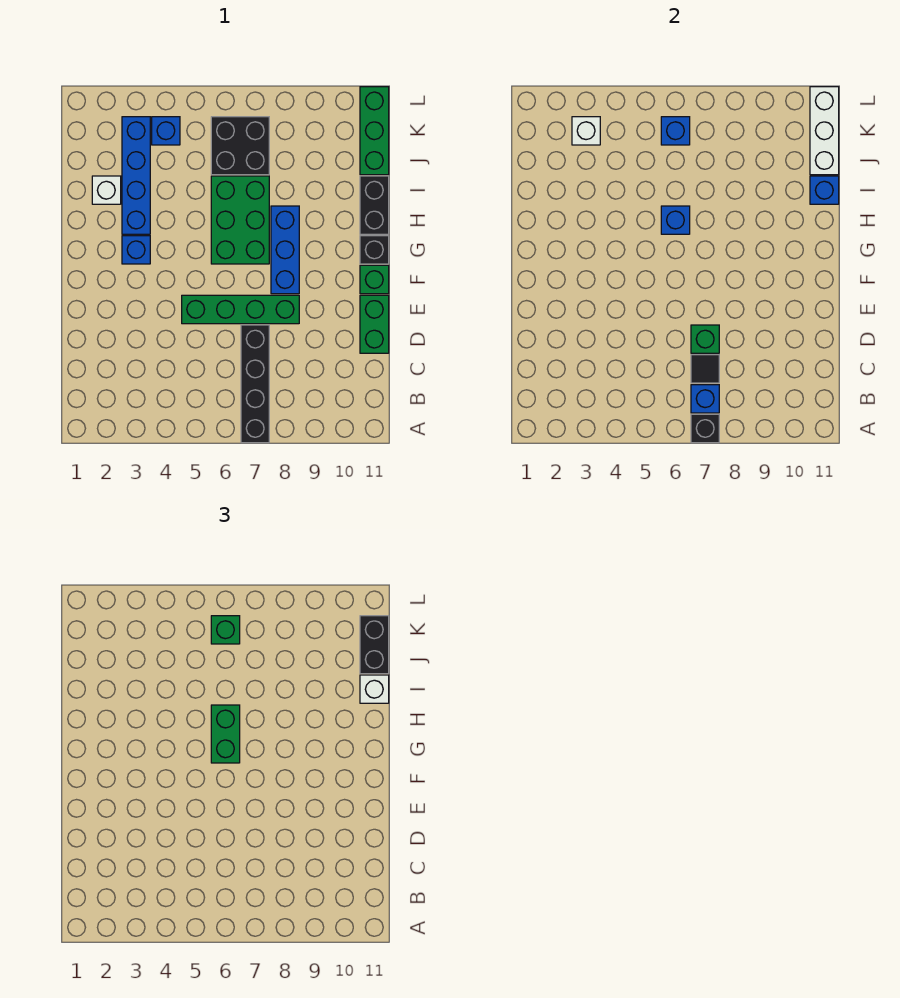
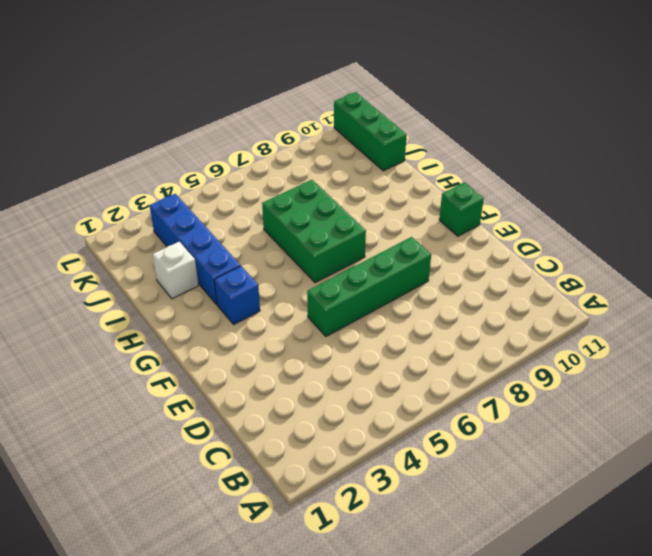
none -> black 1x4 brick [241,325,269,443]
none -> green 1x2 brick [360,295,389,353]
none -> blue 1x3 brick [271,206,299,294]

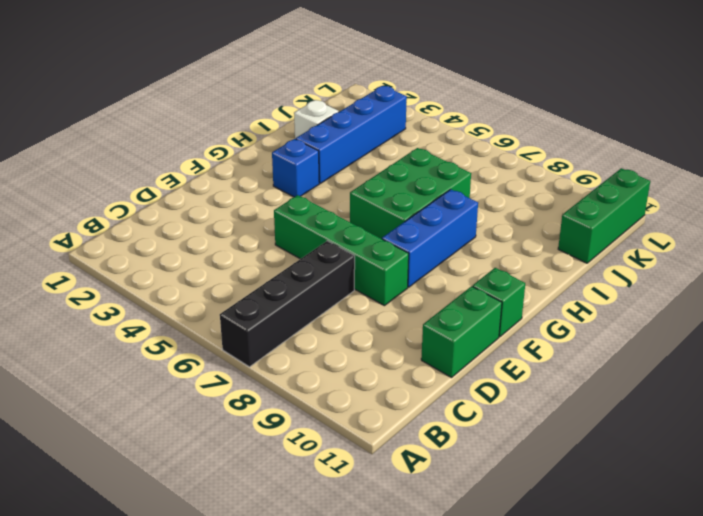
none -> black 1x1 brick [360,236,389,264]
none -> black 1x2 brick [360,176,389,234]
none -> black 2x2 brick [211,117,269,175]

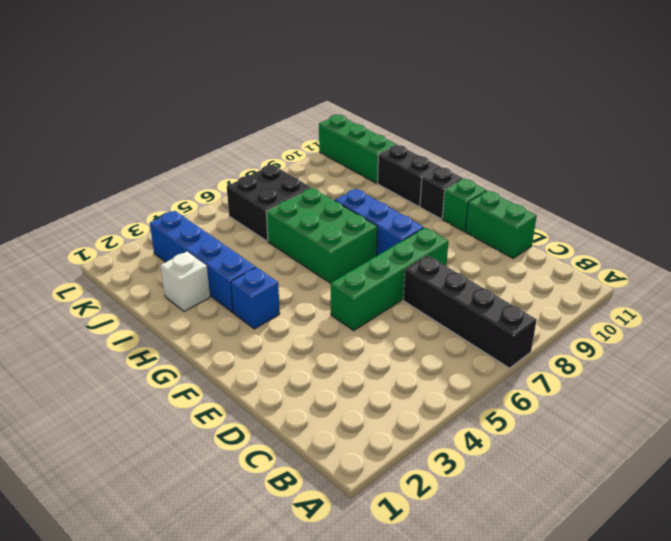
none -> blue 1x1 brick [152,117,180,145]
none -> black 1x1 brick [691,414,719,443]
none -> blue 1x1 brick [691,385,719,413]

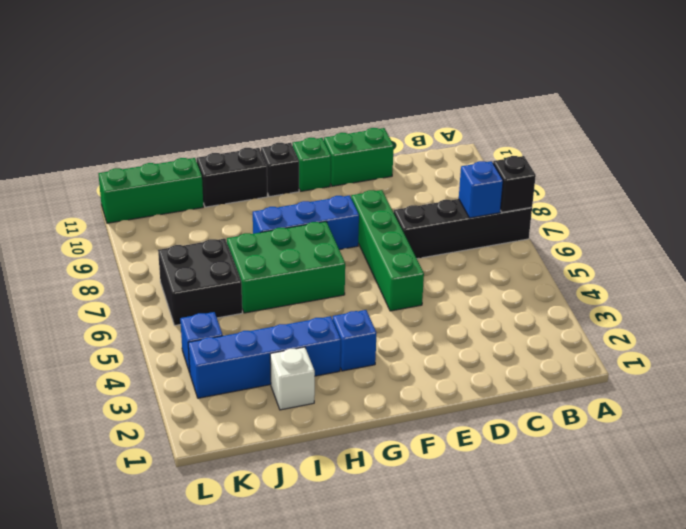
none -> black 1x1 tile [691,355,719,383]
none -> green 1x1 brick [691,325,719,353]
none -> blue 1x1 brick [661,206,690,234]

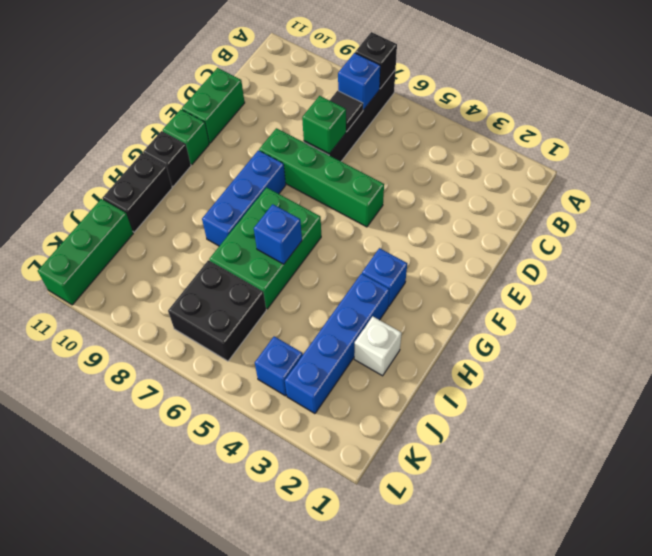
none -> blue 1x1 brick [810,176,839,204]
none -> white 1x3 brick [810,87,839,175]
none -> white 1x1 brick [572,117,600,145]

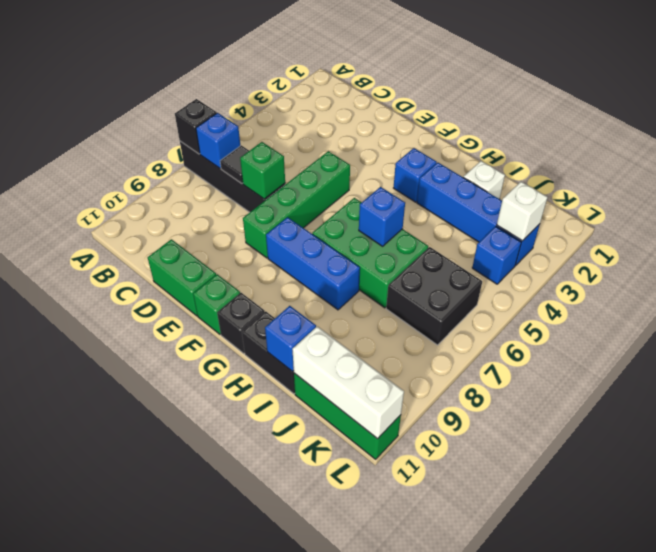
none -> blue 1x1 brick [661,117,690,145]
none -> green 1x2 brick [211,705,240,763]
none -> white 1x1 brick [360,675,389,703]

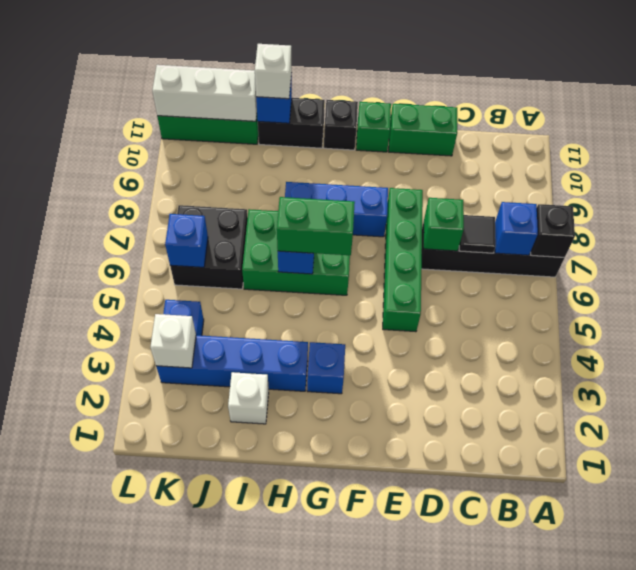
none -> black 1x2 brick [360,616,389,674]
none -> green 1x1 brick [211,616,240,644]

